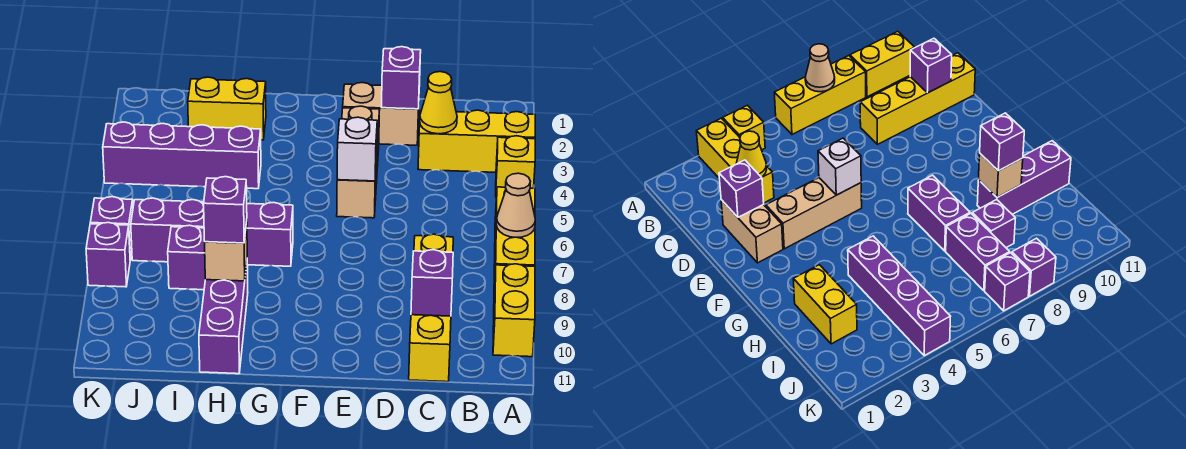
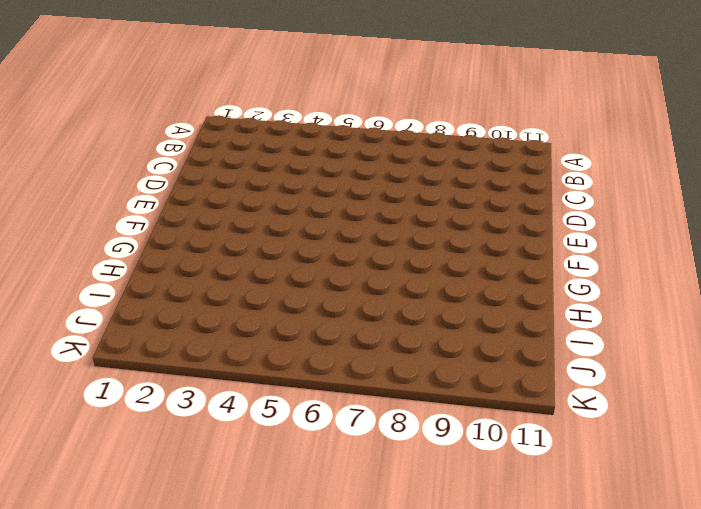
none -> yellow 1x3 brick [418,110,535,172]
none -> yellow 1x1 brick [496,136,535,197]
none -> yellow 1x3 brick [494,187,535,289]

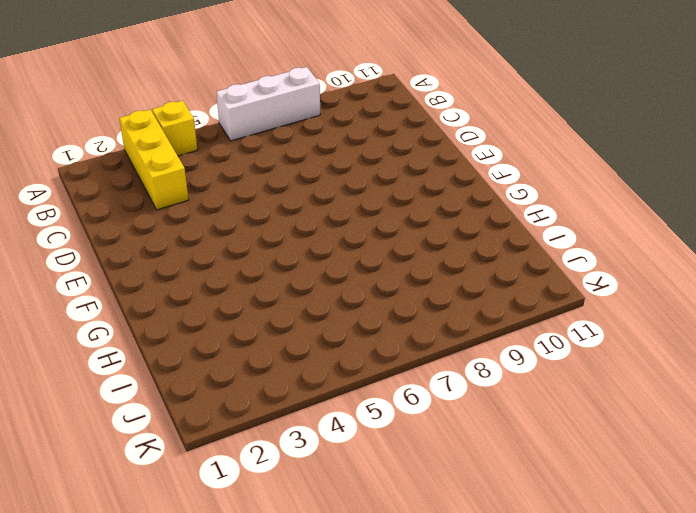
white 1x3 brick [216,67,320,141] -> yellow 1x3 brick [494,187,535,289]
none -> yellow 1x2 brick [493,264,535,357]
none -> yellow 1x4 brick [409,234,453,382]
none -> tan 1x2 brick [343,83,419,145]

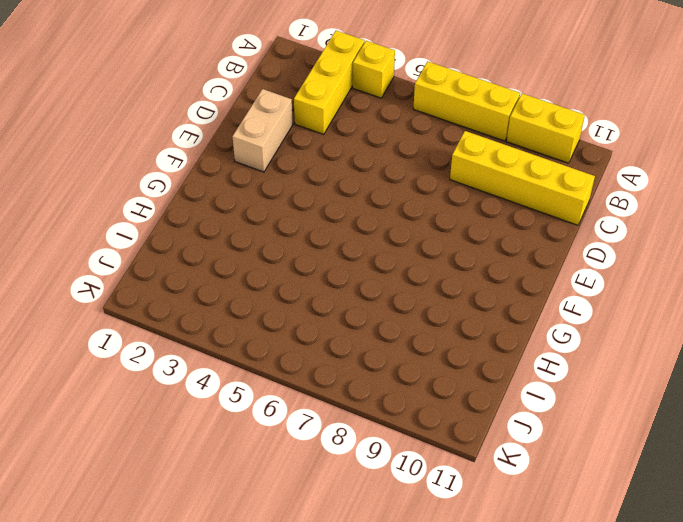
none -> tan 1x3 brick [337,106,380,218]
none -> purple 1x2 brick [247,202,293,266]
none -> yellow 1x2 brick [188,77,266,140]

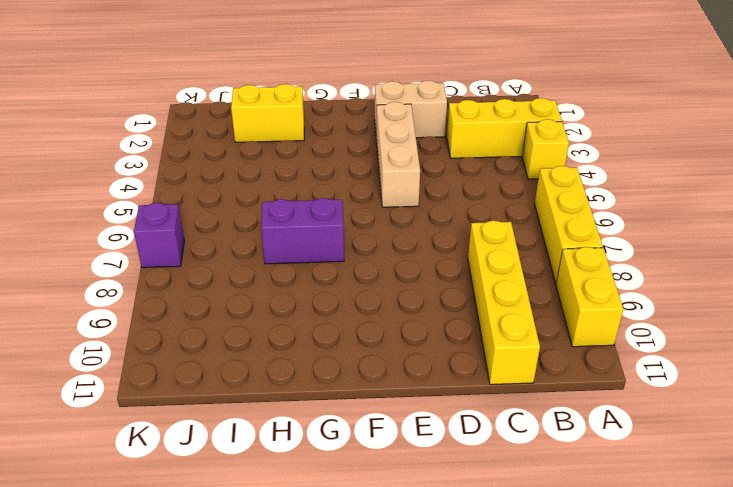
none -> purple 1x4 brick [103,122,261,189]
none -> purple 1x3 brick [199,264,248,374]
none -> purple 1x2 brick [131,198,204,262]

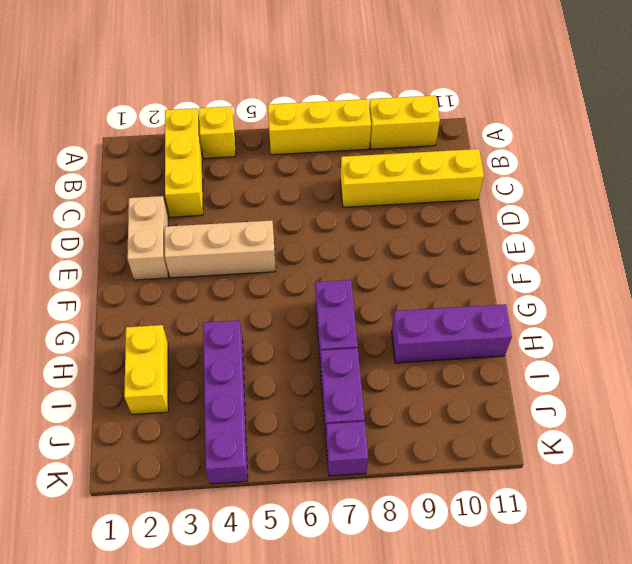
none -> purple 1x1 brick [168,225,205,290]
none -> purple 1x1 brick [86,222,130,287]
none -> tan 1x1 cone [496,173,535,238]

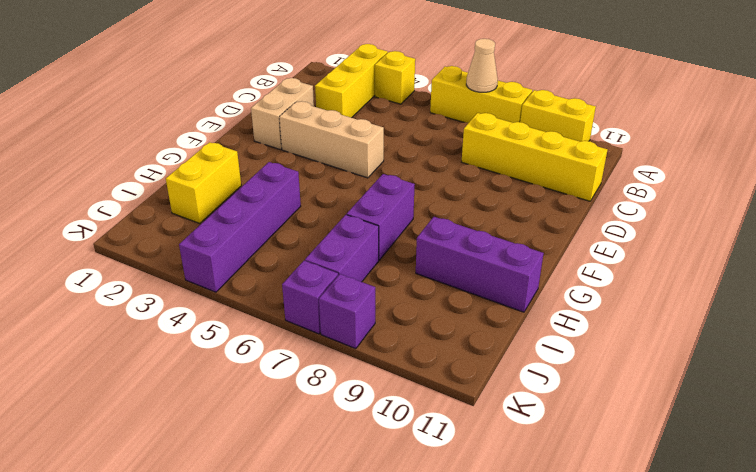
none -> purple 1x1 brick [168,225,205,290]
none -> yellow 1x1 cone [420,72,457,134]
none -> purple 1x1 brick [411,250,453,316]

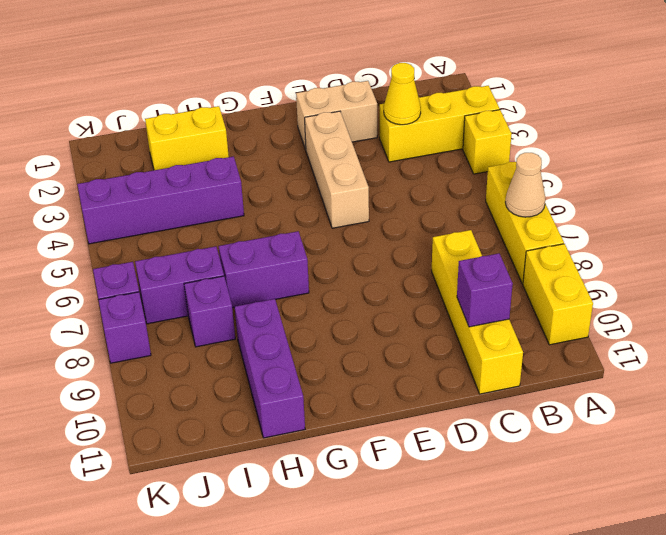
none -> purple 1x1 brick [381,47,421,109]
none -> white 1x1 brick [337,117,377,181]
none -> tan 1x1 brick [205,222,247,281]

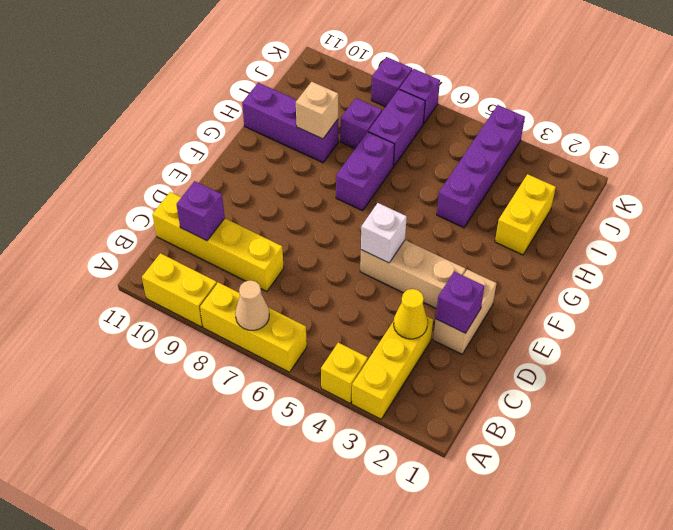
none -> purple 1x1 brick [204,177,247,243]

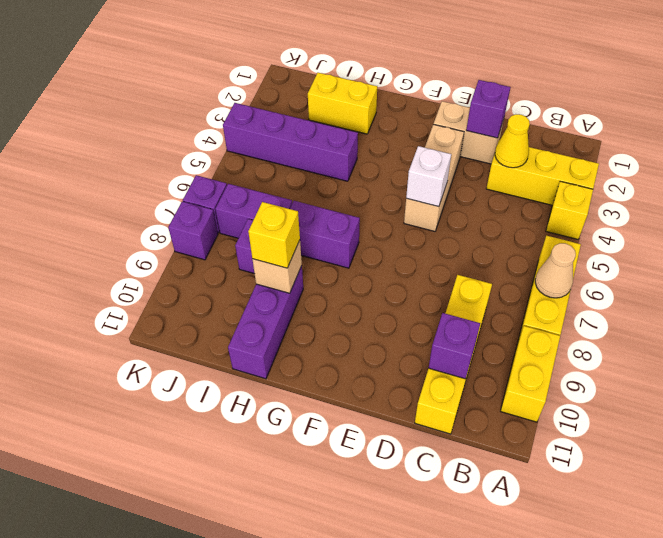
yellow 1x1 brick [248,202,300,268] -> purple 1x1 brick [204,177,247,243]

